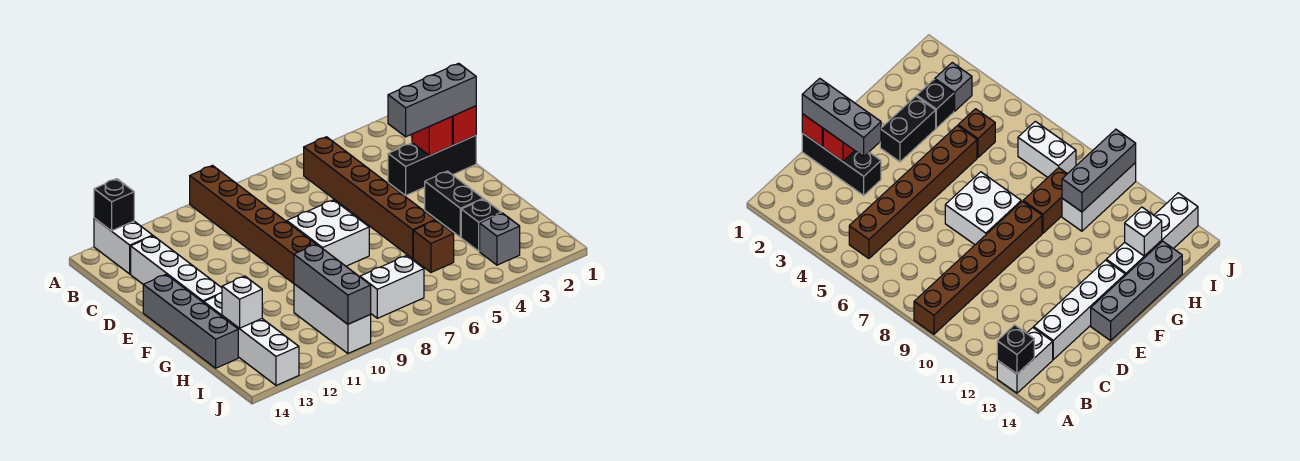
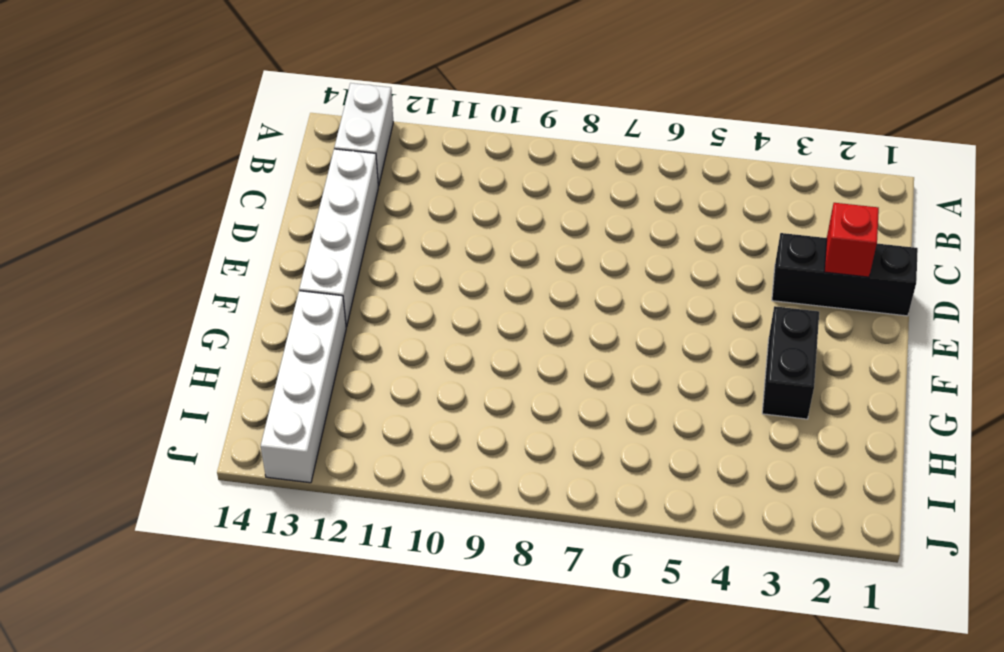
none -> brown 1x6 brick [190,166,316,284]
none -> brown 1x6 brick [303,137,435,258]
none -> white 2x2 brick [287,200,369,266]

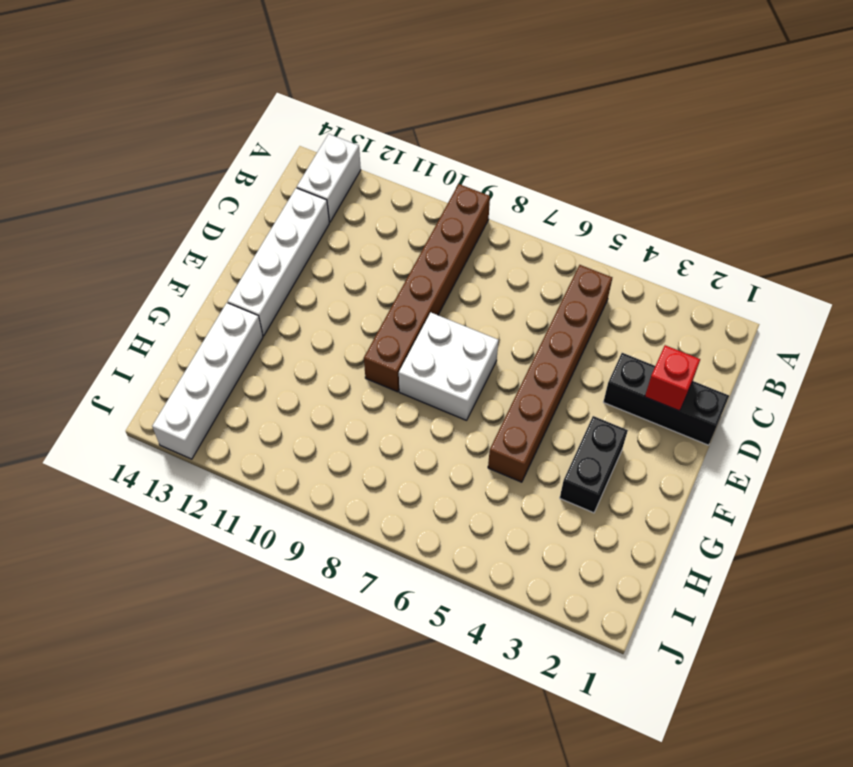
none -> grey 1x4 brick [143,275,238,368]
none -> brown 1x2 brick [1023,168,1067,233]
none -> black 1x1 brick [461,199,501,251]

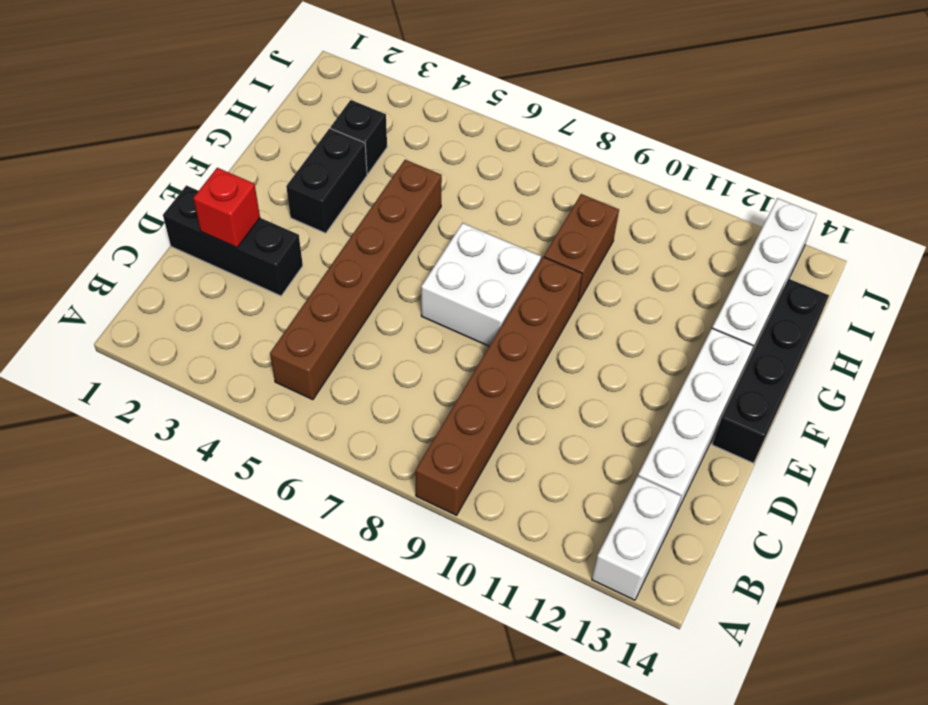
black 1x4 brick [712,279,829,463] -> grey 1x4 brick [143,275,238,368]
none -> brown 1x1 brick [413,220,454,272]
none -> white 1x3 brick [294,284,371,353]
none -> grey 1x1 brick [480,213,520,265]

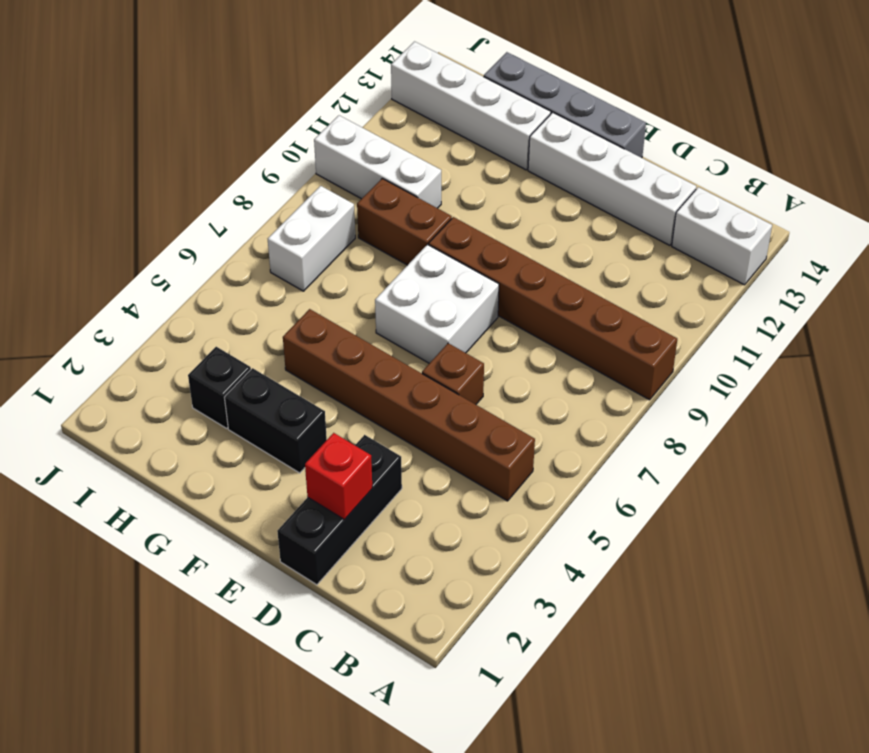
brown 1x1 brick [422,343,484,404] -> brown 1x1 brick moved to [413,220,454,272]
none -> grey 1x1 brick [480,213,520,265]
none -> black 1x1 brick [94,179,134,231]
none -> red 1x1 brick [452,106,476,145]

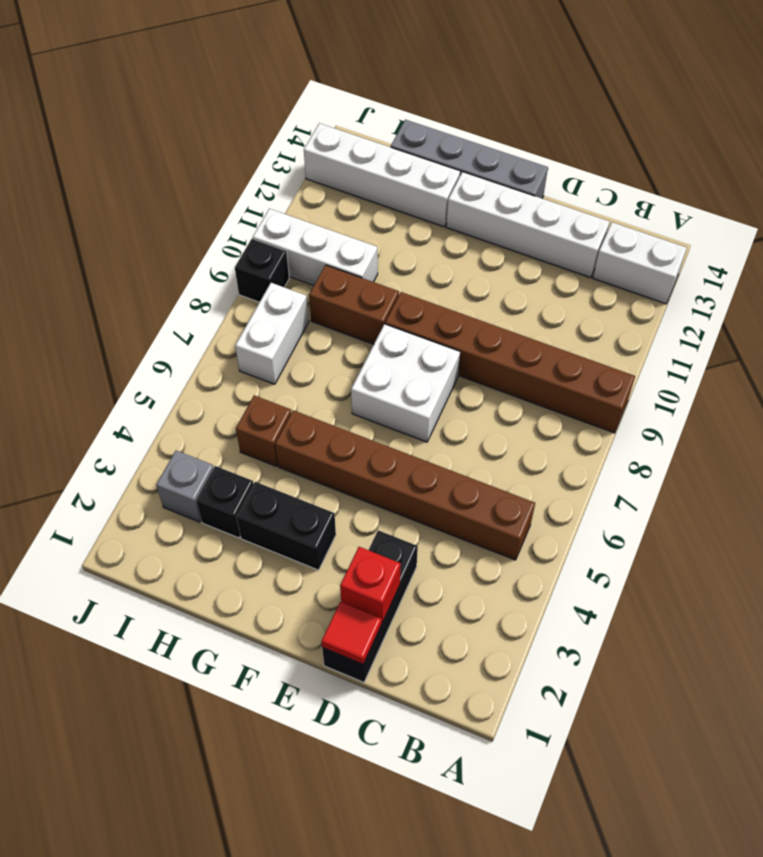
red 1x1 tile [322,602,382,664] -> red 1x1 brick [452,106,476,145]
black 1x1 brick [235,239,289,302] -> black 1x1 brick moved to [94,179,134,231]
none -> grey 1x3 brick [294,244,371,324]
none -> white 1x1 brick [222,276,262,328]
none -> grey 1x3 brick [388,63,476,137]

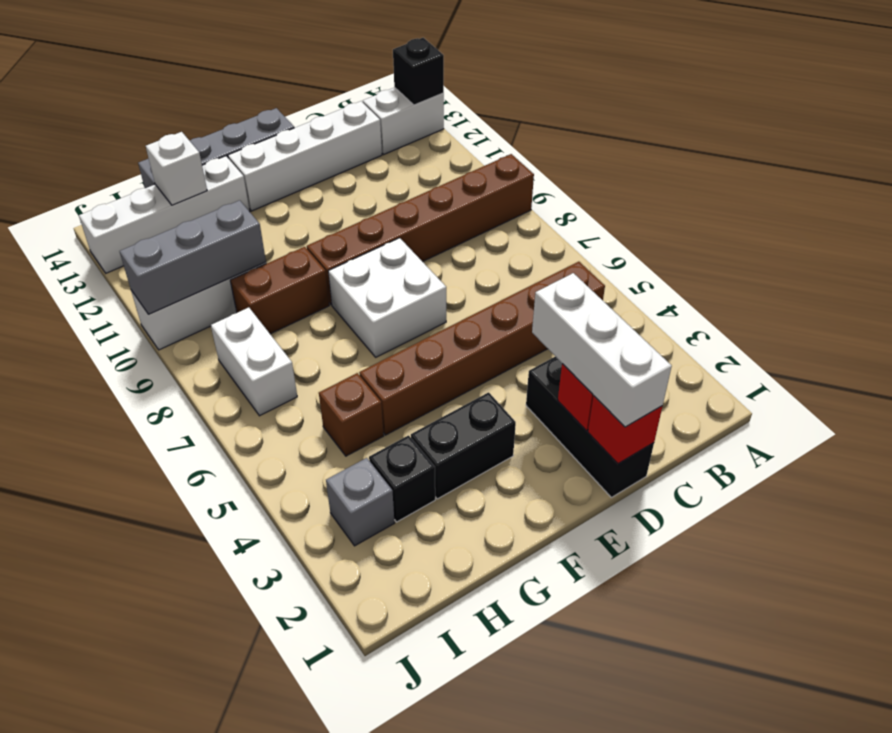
white 1x3 brick [532,273,672,427] -> grey 1x3 brick [388,63,476,137]

